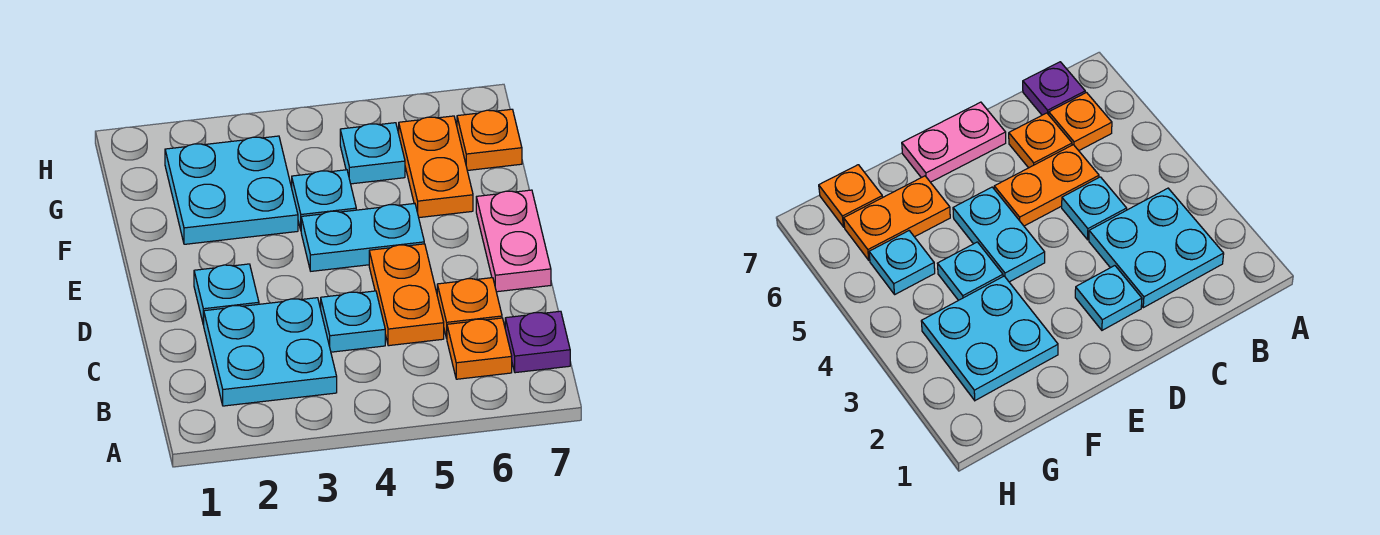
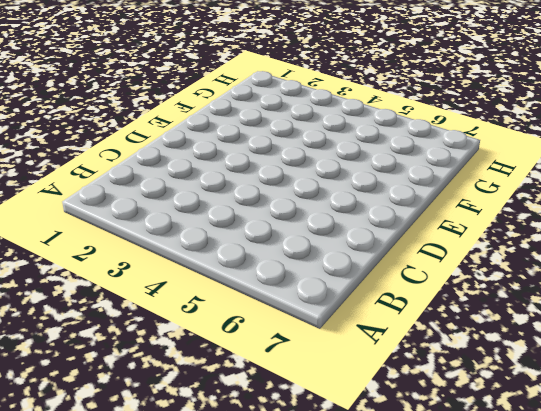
none -> cyan 2x2 plate [204,298,337,406]
none -> orange 1x1 plate [447,318,512,379]
none -> purple 1x1 plate [505,311,570,373]

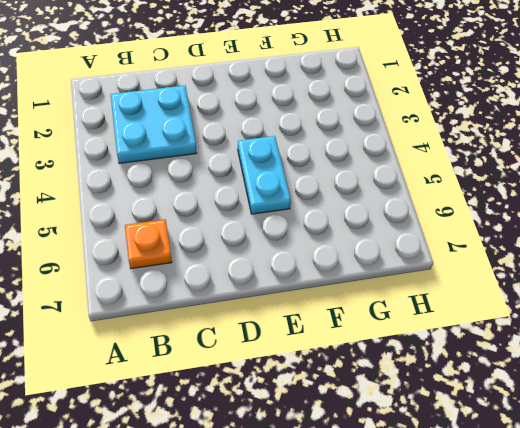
none -> purple 1x1 plate [505,311,570,373]
none -> cyan 1x1 plate [321,291,385,352]
none -> orange 1x2 plate [369,244,444,346]

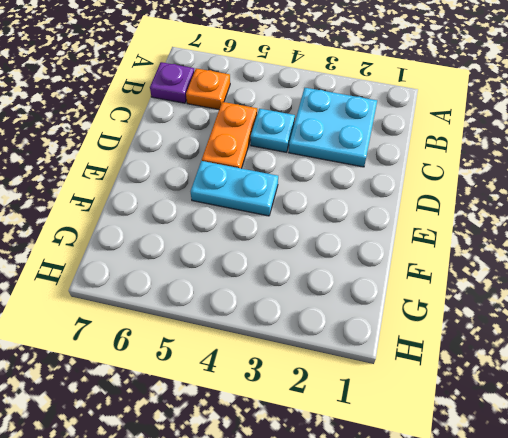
none -> orange 1x1 plate [437,278,502,338]
none -> cyan 1x1 plate [194,264,259,325]
none -> pink 1x2 plate [476,190,551,292]

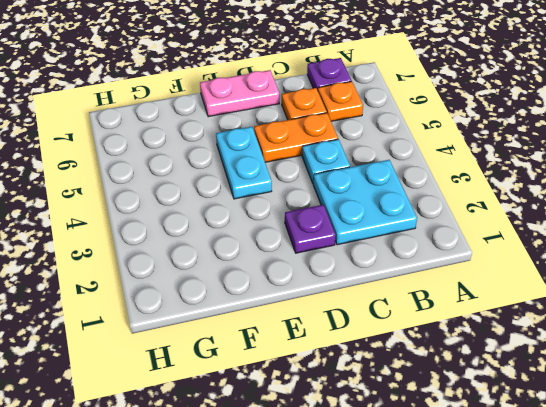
purple 1x1 plate [285,205,336,253] -> cyan 1x1 plate [194,264,259,325]
none -> cyan 2x2 plate [165,136,298,244]
none -> cyan 1x1 plate [292,170,356,230]
none -> orange 1x2 plate [399,116,473,218]

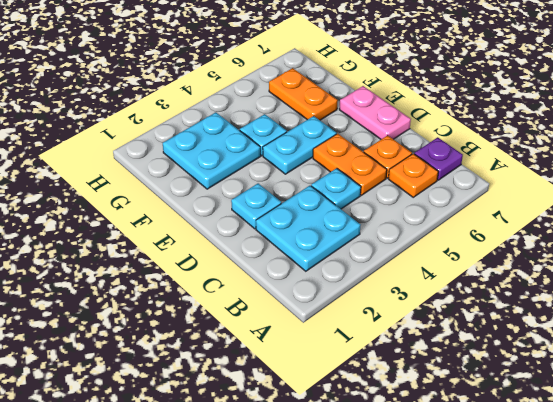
none -> cyan 1x1 plate [340,123,405,184]
none -> orange 1x1 plate [457,109,522,171]

